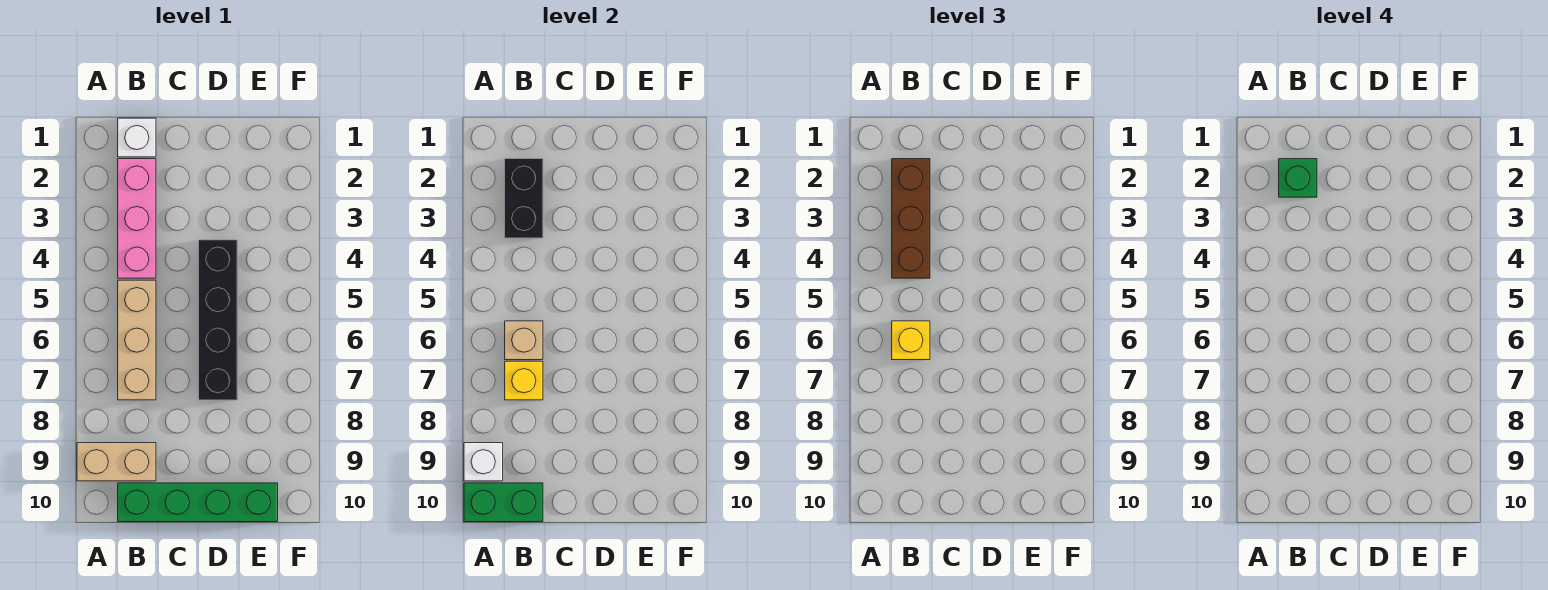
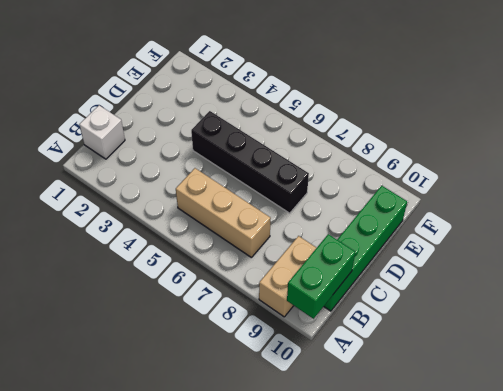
none -> pink 1x3 brick [118,159,156,278]
none -> white 1x1 brick [464,443,503,481]
none -> black 1x2 brick [505,159,543,238]

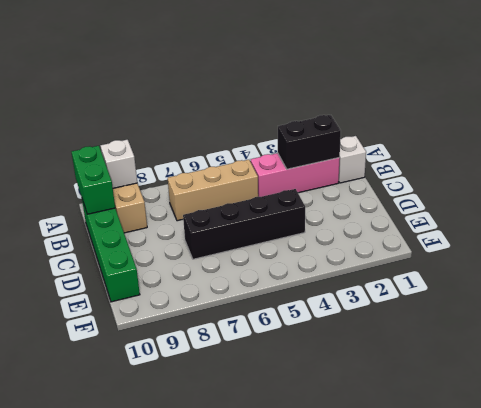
none -> tan 1x1 brick [505,321,543,360]
none -> yellow 1x1 brick [505,361,543,400]
none -> brown 1x3 brick [892,159,930,278]

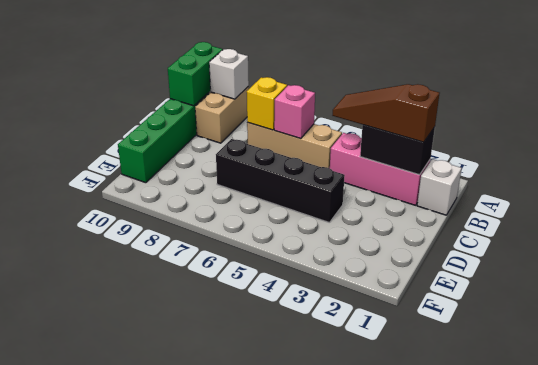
brown 1x3 slope [332,84,440,142] -> brown 1x3 brick [892,159,930,278]
pink 1x1 brick [274,85,315,139] -> tan 1x1 brick [505,321,543,360]
none -> yellow 1x1 brick [892,321,930,360]
none -> green 1x1 brick [1279,159,1317,197]

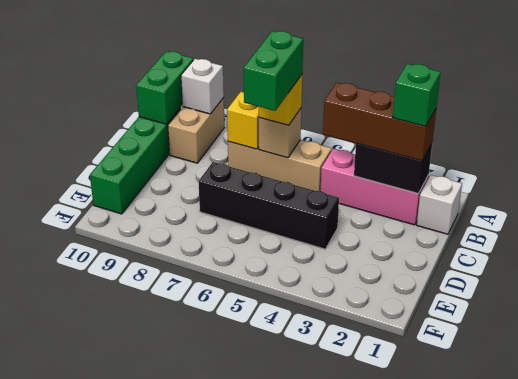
green 1x2 brick [244,31,303,111] -> none

